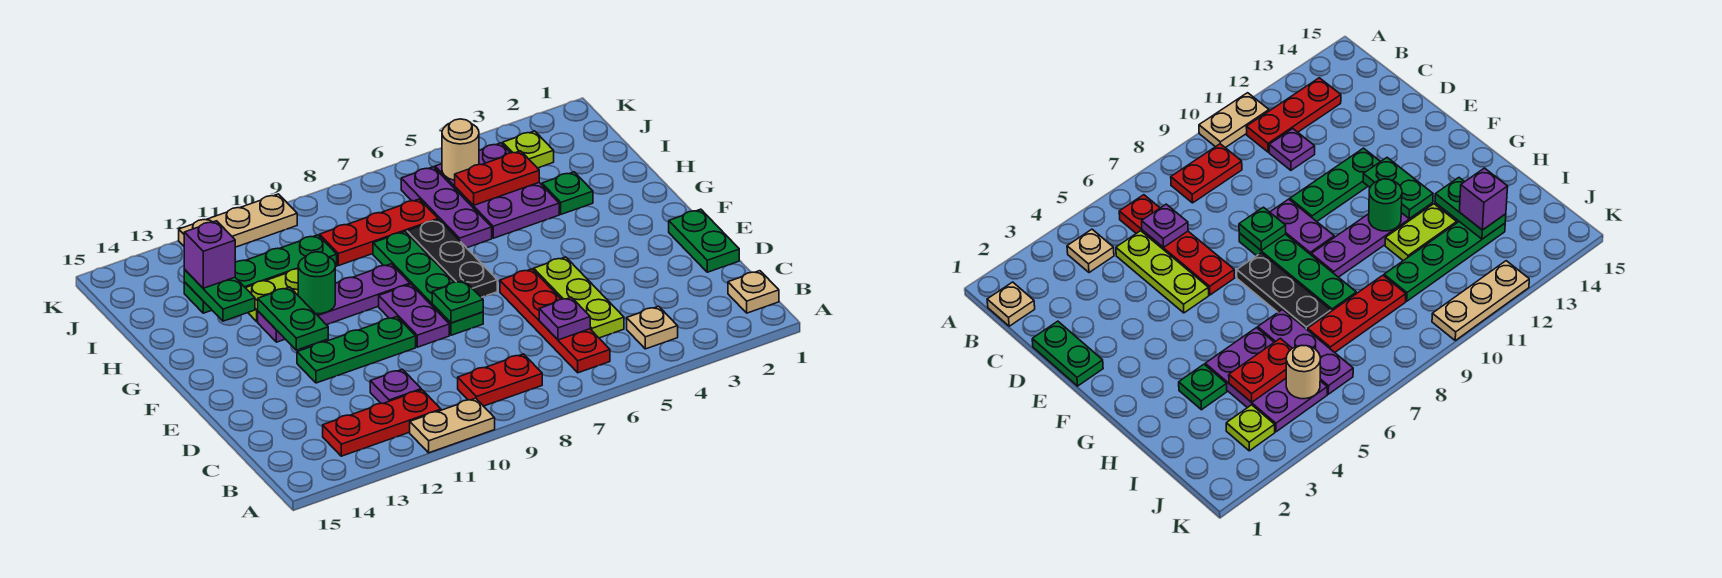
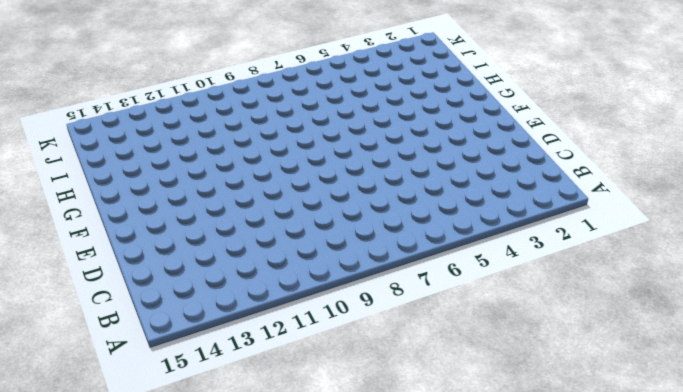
none -> tan 1x2 plate [410,398,495,453]
none -> tan 1x1 plate [728,271,779,313]
none -> tan 1x1 plate [627,306,678,349]
none -> red 1x4 plate [500,269,610,373]

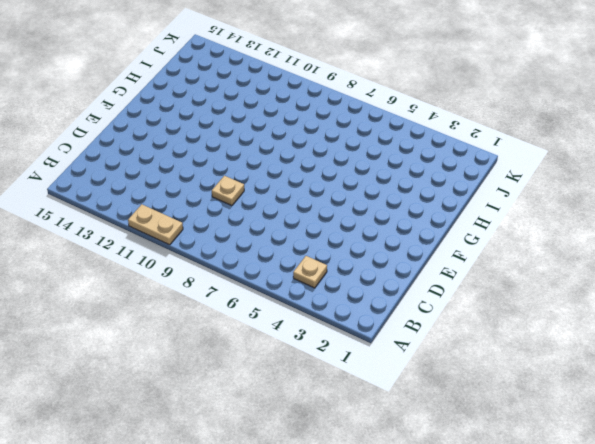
tan 1x1 plate [212,176,244,206] -> tan 1x1 plate moved to [728,271,779,313]
none -> red 1x4 plate [500,269,610,373]
none -> red 1x2 plate [458,354,542,406]
none -> red 1x3 plate [323,390,441,456]
none -> lime 1x3 plate [534,257,624,338]

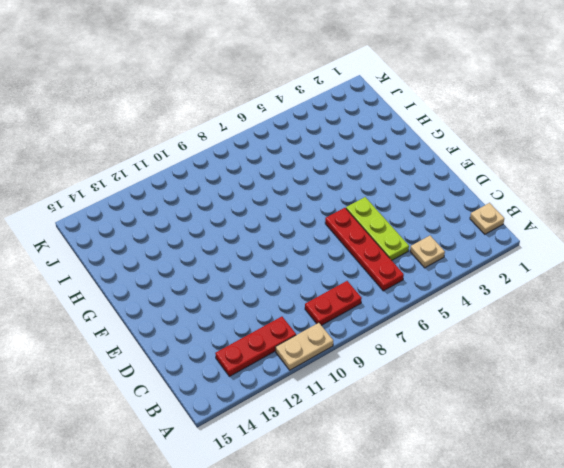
none -> purple 1x1 plate [370,369,421,403]
none -> green 1x2 plate [669,209,739,272]
none -> green 1x4 plate [373,232,483,335]
none -> purple 1x2 plate [379,284,449,347]

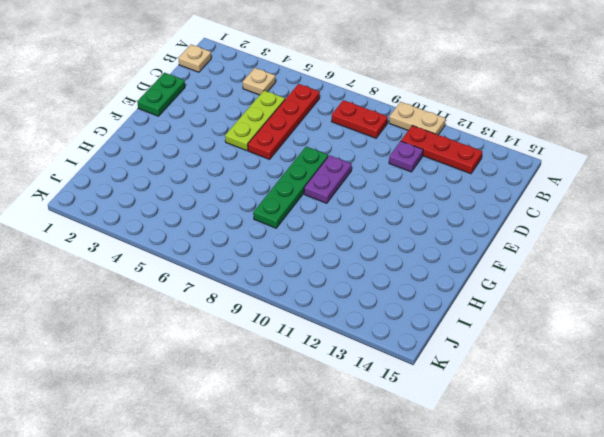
none -> green 1x3 plate [297,317,416,383]
none -> black 1x3 plate [407,220,497,297]
none -> purple 1x4 plate [258,264,410,342]
none -> green 1x1 plate [542,172,593,214]

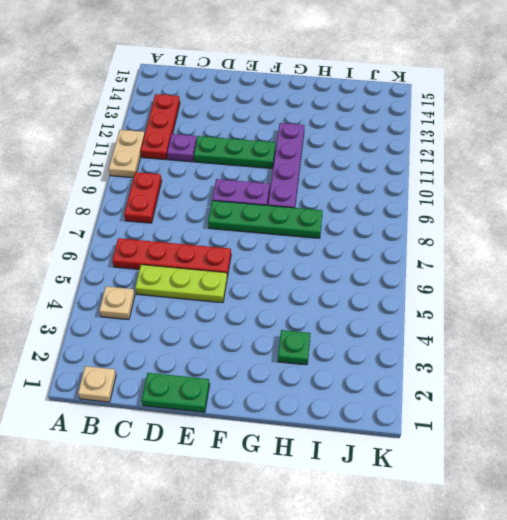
green 1x3 plate [194,136,275,168] -> green 1x3 plate turned to [297,317,416,383]
none -> black 1x3 plate [407,220,497,297]
none -> purple 2x3 plate [435,143,559,238]
none -> purple 1x3 plate [401,167,492,248]
none -> lime 1x2 plate [246,269,298,322]

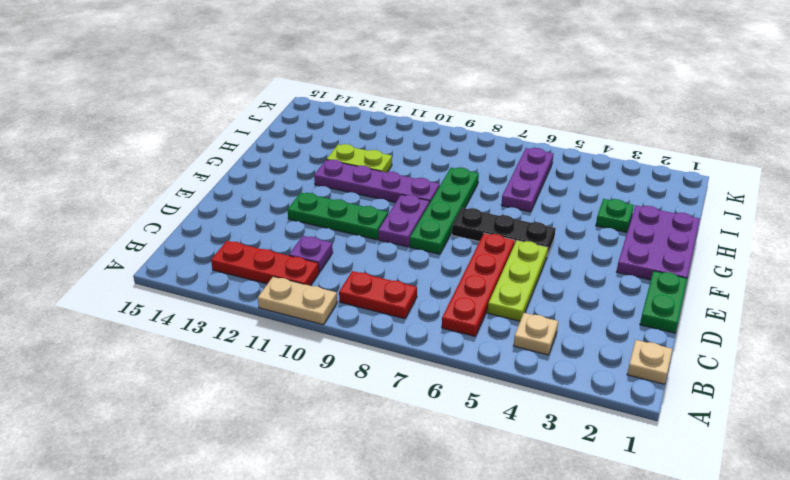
purple 2x3 plate [617,205,700,280] -> purple 2x3 plate moved to [435,143,559,238]
black 1x3 plate [452,208,556,255] -> black 1x3 plate turned to [407,220,497,297]
none -> red 1x3 plate [320,199,438,266]
none -> green 1x4 plate [184,235,337,313]
none -> lime 1x1 plate [503,131,554,168]
none -> tan 1x3 plate [179,194,297,247]

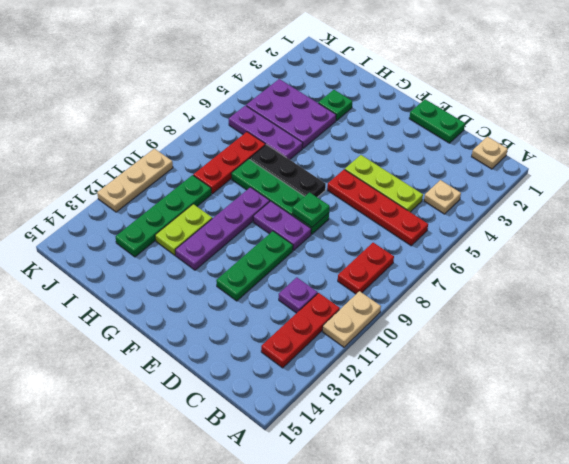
none -> lime 1x1 plate [503,131,554,168]
none -> purple 1x1 plate [539,297,590,340]
none -> green 1x2 plate [258,287,328,350]
none -> green 1x1 round brick [298,252,335,314]

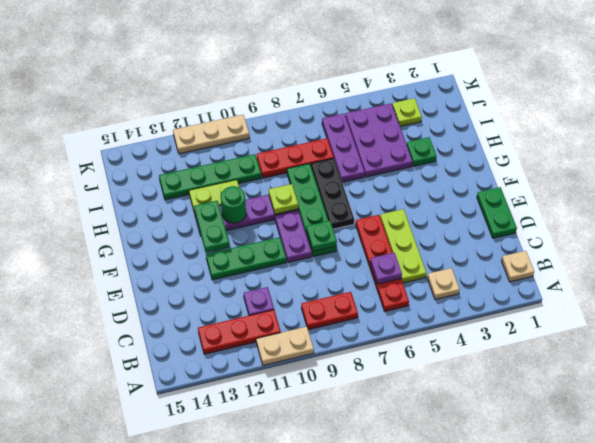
lime 1x1 plate [269,184,298,214] -> none
none -> green 1x2 plate [184,270,255,321]
none -> red 1x2 plate [455,151,539,205]
none -> tan 1x1 round brick [442,119,479,180]
none -> purple 1x1 brick [184,221,235,288]

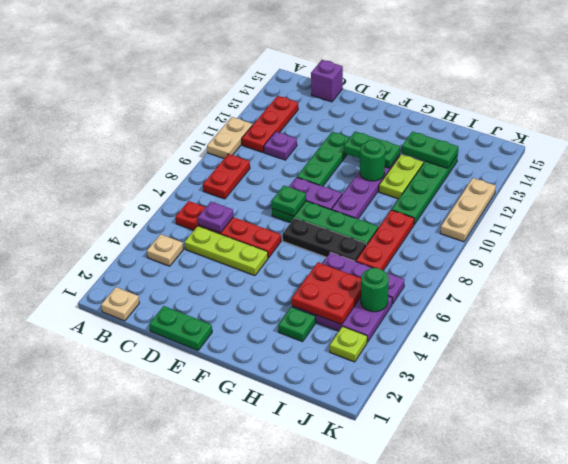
purple 1x1 brick [311,60,343,102] -> purple 1x1 brick moved to [184,221,235,288]
red 2x2 plate [292,262,361,325] -> red 1x2 plate [455,151,539,205]
green 1x1 round brick [361,268,389,312] -> tan 1x1 round brick [442,119,479,180]

